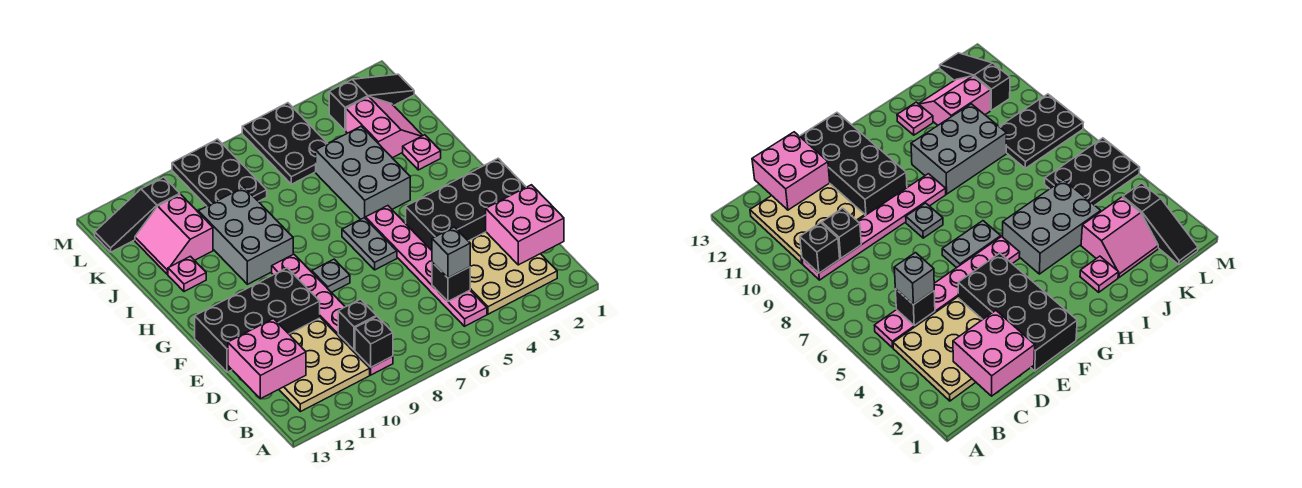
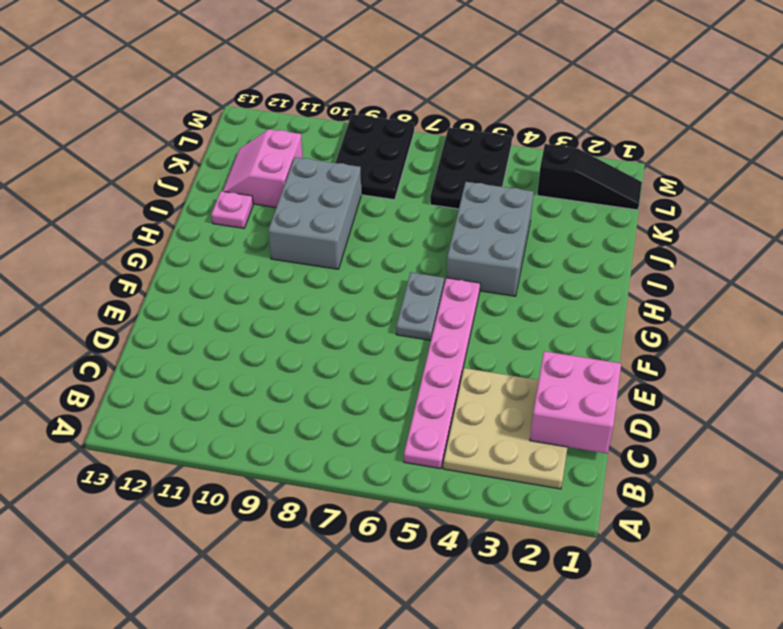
none -> pink 1x6 plate [272,254,393,375]
none -> tan 3x3 plate [279,318,370,412]
none -> black 2x4 brick [406,158,526,250]

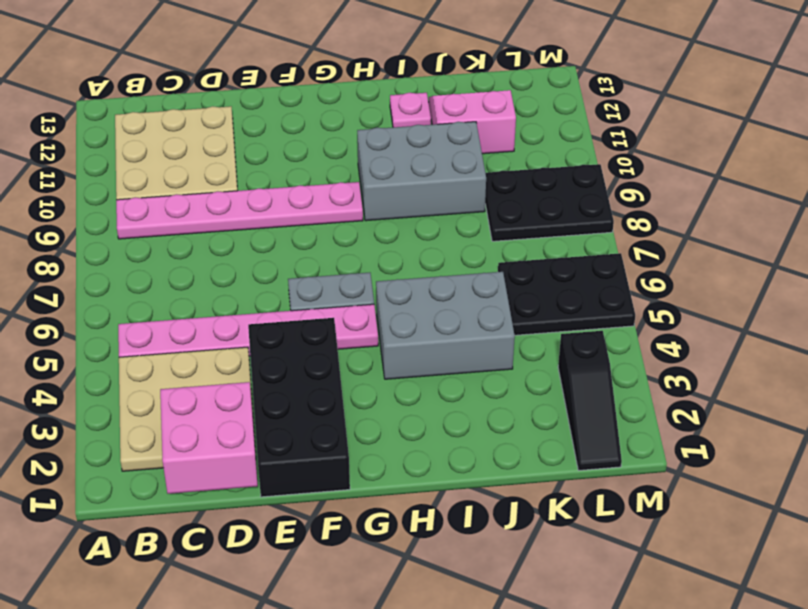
none -> black 2x4 brick [195,268,320,372]
none -> grey 1x1 plate [312,259,350,293]
none -> pink 1x1 plate [403,135,441,170]

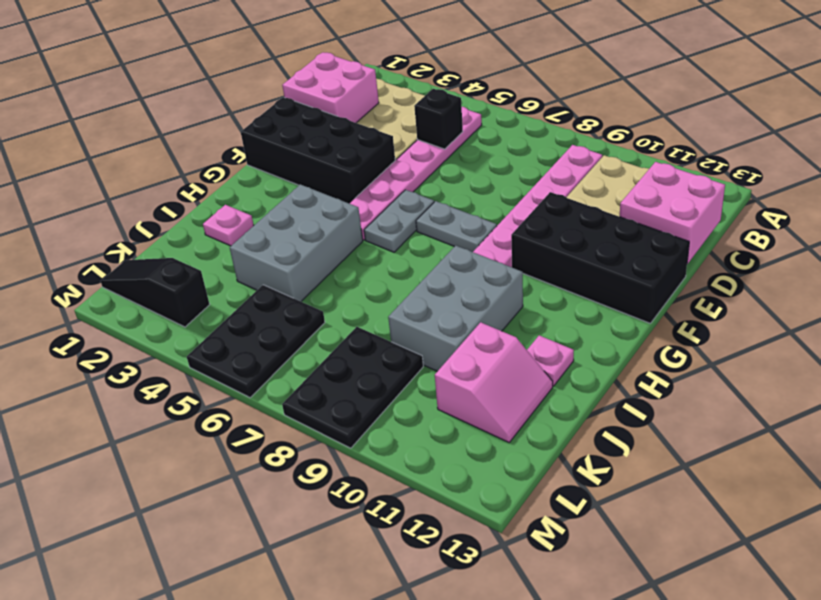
grey 1x2 plate [416,201,497,252] -> grey 1x1 plate [312,259,350,293]
none -> pink 2x2 slope [346,97,423,158]
none -> black 1x3 slope [95,177,180,252]
none -> black 1x1 brick [355,316,393,367]

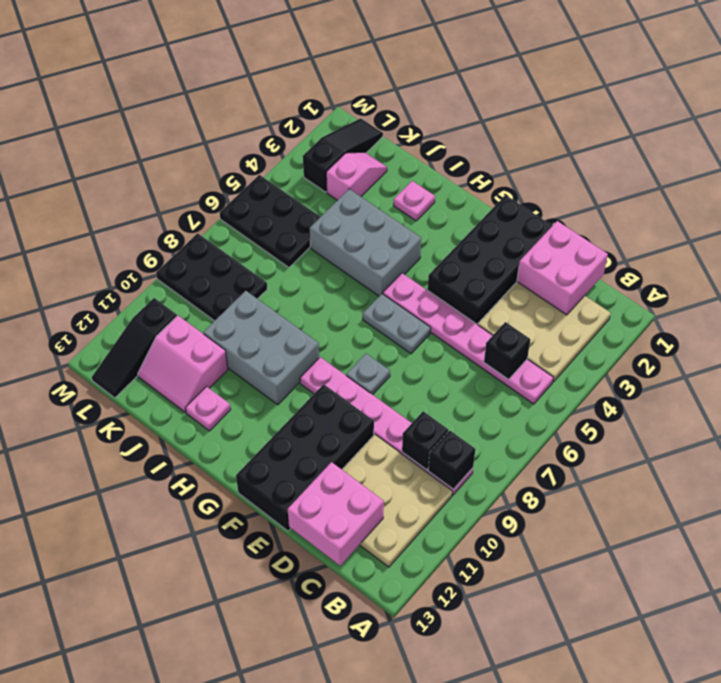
pink 1x2 slope [326,152,387,200] -> pink 2x2 slope [346,97,423,158]
none -> grey 1x1 brick [432,227,470,278]

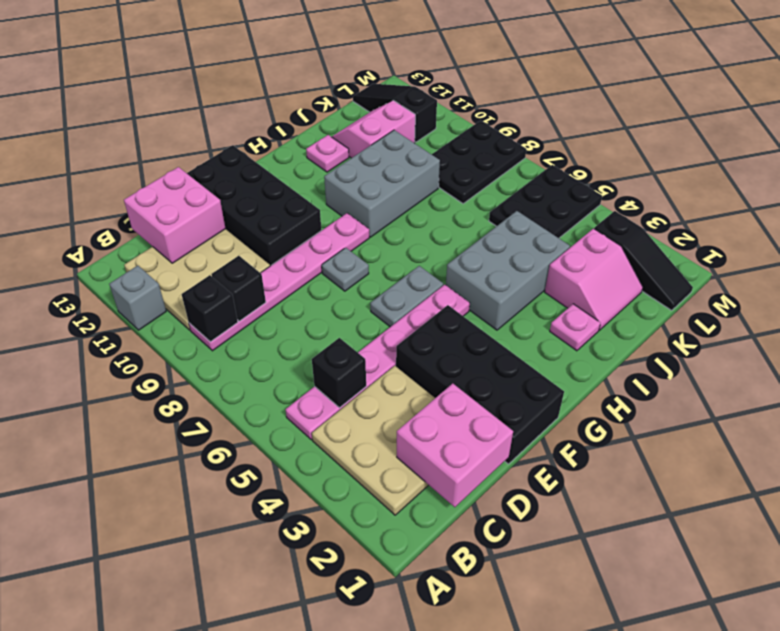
grey 1x1 brick [109,265,166,330] -> grey 1x1 brick moved to [432,227,470,278]

